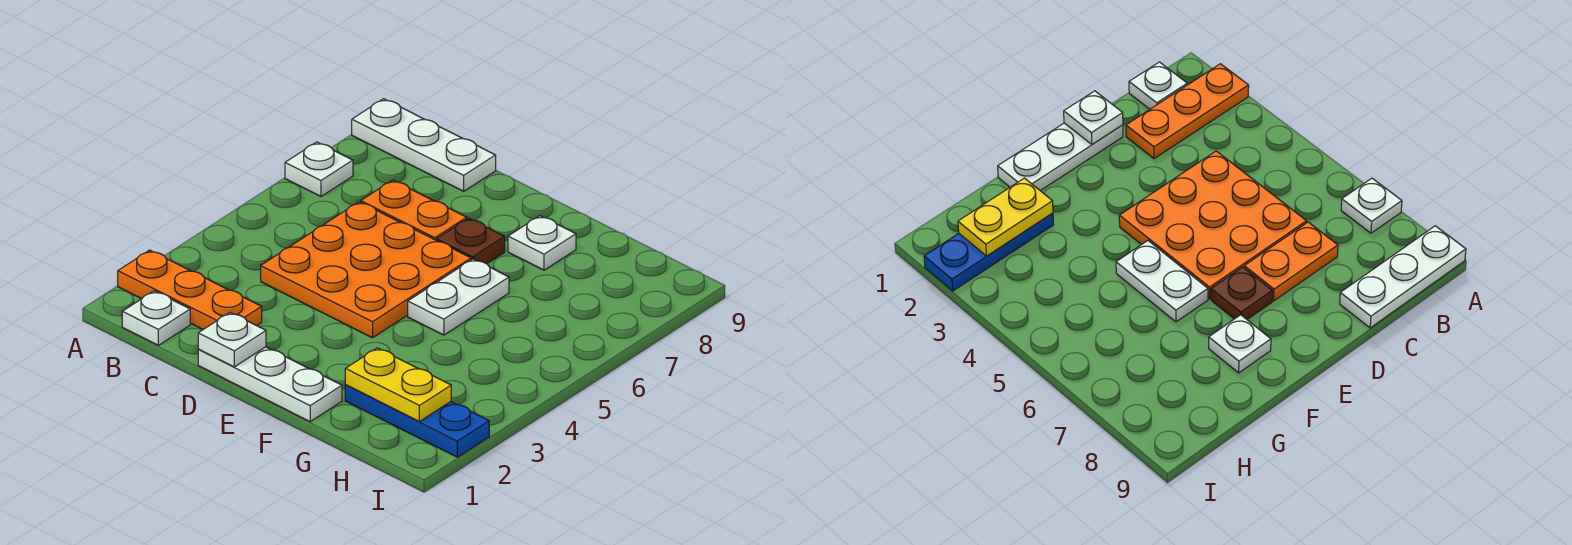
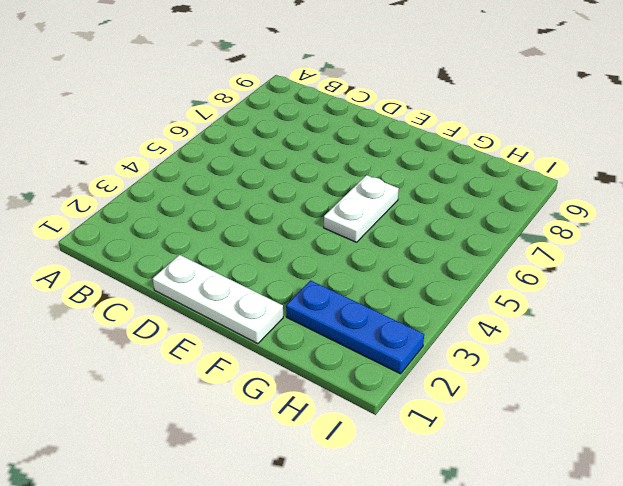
none -> orange 1x3 plate [118,250,262,330]
none -> white 1x1 plate [285,142,353,196]
none -> white 1x3 plate [352,99,496,191]

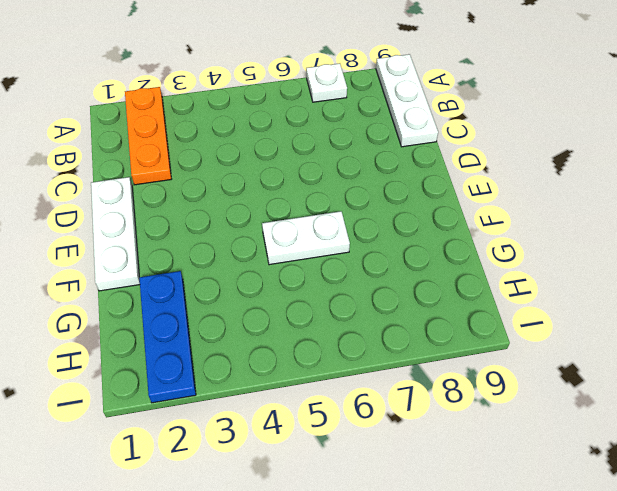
none -> white 1x1 plate [122,291,190,345]
none -> orange 3x3 plate [261,202,471,338]
none -> orange 1x2 plate [361,180,467,240]

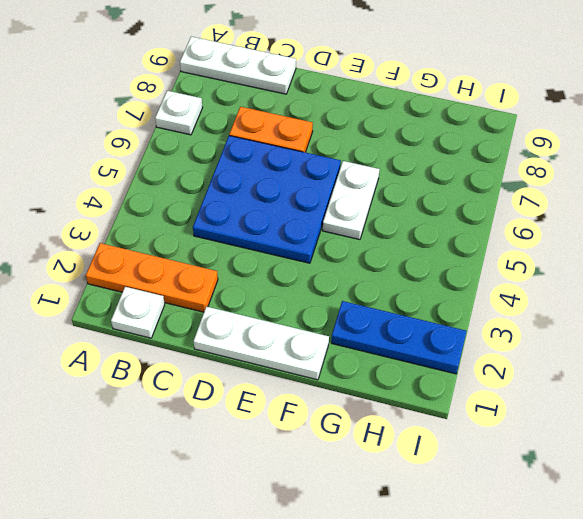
blue 3x3 plate [193,136,341,263] -> orange 3x3 plate [261,202,471,338]
none -> brown 1x1 plate [437,218,505,264]
none -> white 1x1 plate [508,216,576,270]
none -> white 1x1 plate [198,313,266,367]

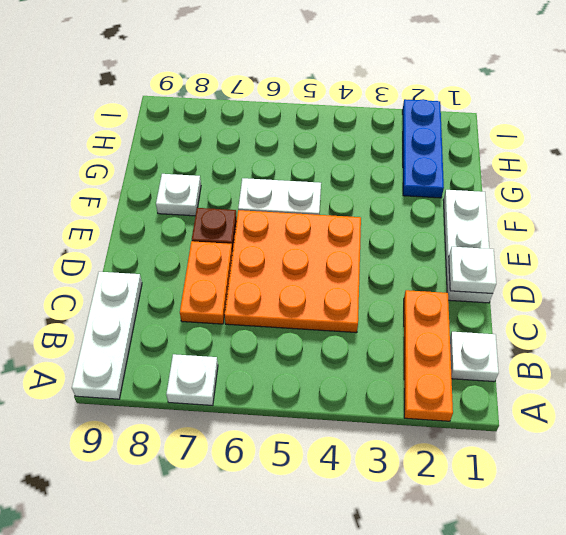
none -> yellow 1x2 plate [345,348,451,422]

